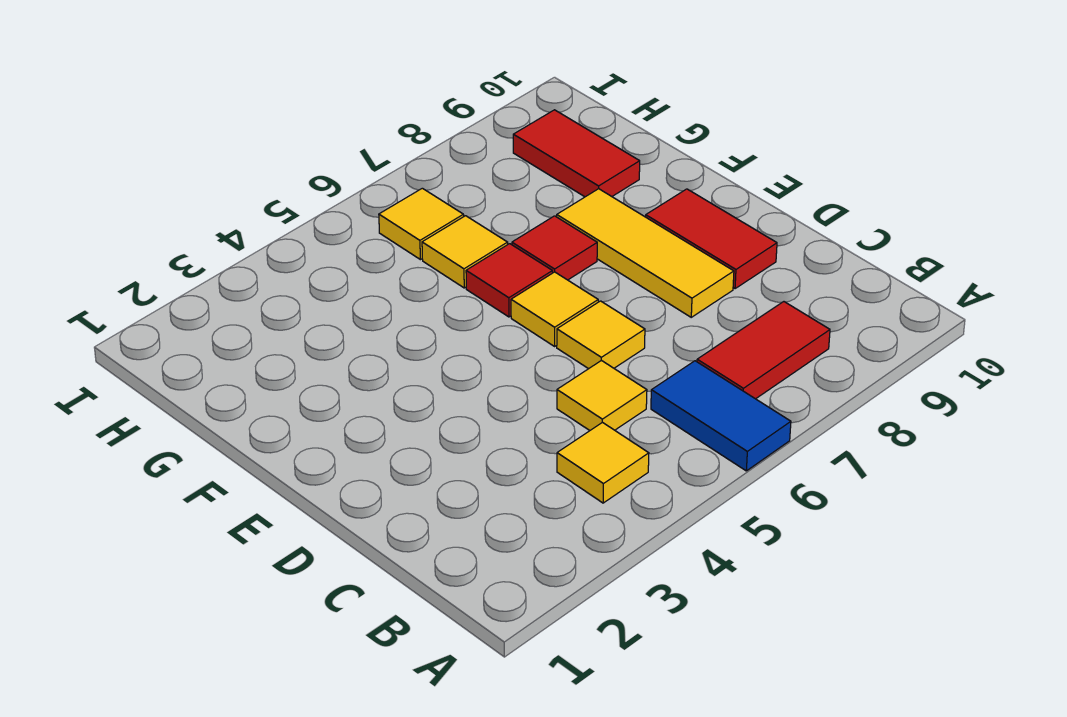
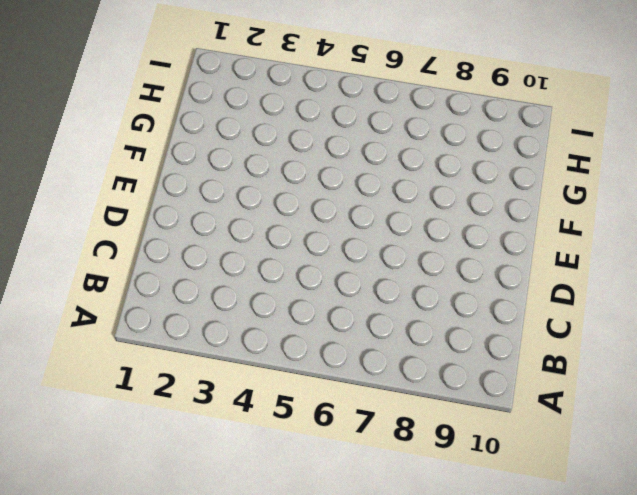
none -> blue 1x2 tile [651,361,791,471]
none -> yellow 1x1 tile [557,422,649,503]
none -> red 1x2 tile [697,302,830,399]

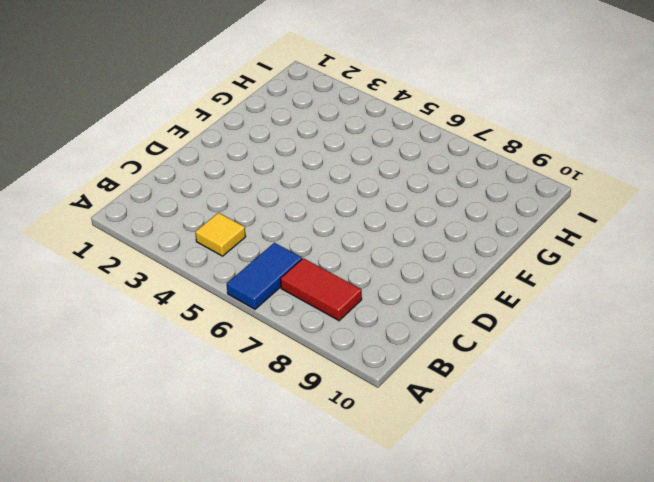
none -> yellow 1x1 tile [557,360,647,430]
none -> yellow 1x1 tile [557,301,645,369]
none -> yellow 1x3 tile [557,189,734,317]

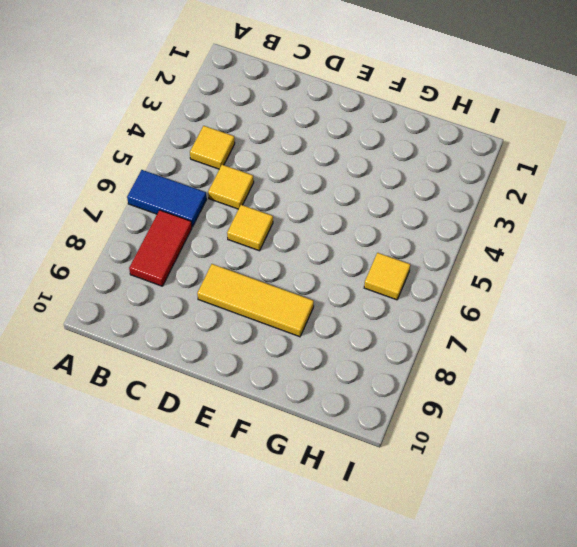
none -> red 1x2 tile [646,189,777,289]
none -> yellow 1x1 tile [511,272,598,346]
none -> red 1x1 tile [466,244,552,317]

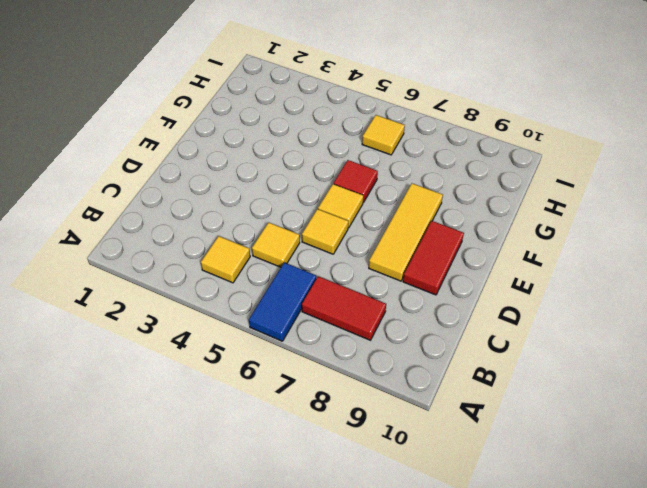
none -> red 1x1 tile [512,216,597,280]
none -> yellow 1x1 tile [422,216,508,288]
none -> red 1x2 tile [513,110,640,197]

